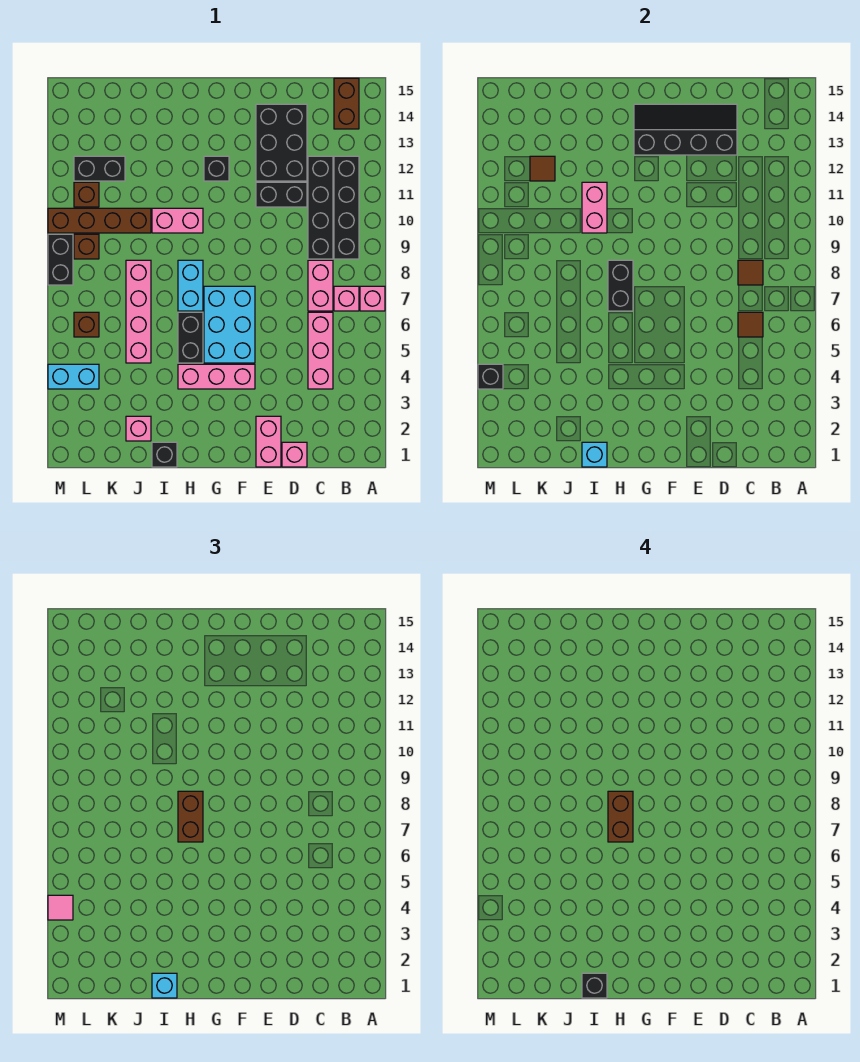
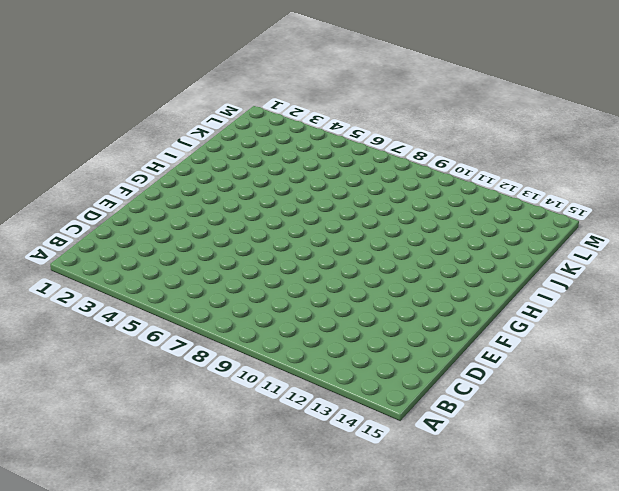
none -> pink 1x1 brick [360,286,385,311]
none -> pink 1x1 brick [334,286,359,311]
none -> black 1x4 brick [334,156,359,259]
none -> brown 1x2 brick [334,78,359,129]

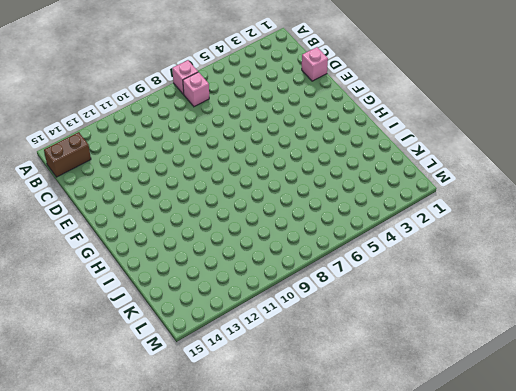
none -> black 1x4 brick [334,156,359,259]
none -> pink 1x3 brick [308,312,333,389]
none -> pink 1x2 brick [308,260,333,311]
none -> black 1x4 brick [308,156,333,259]

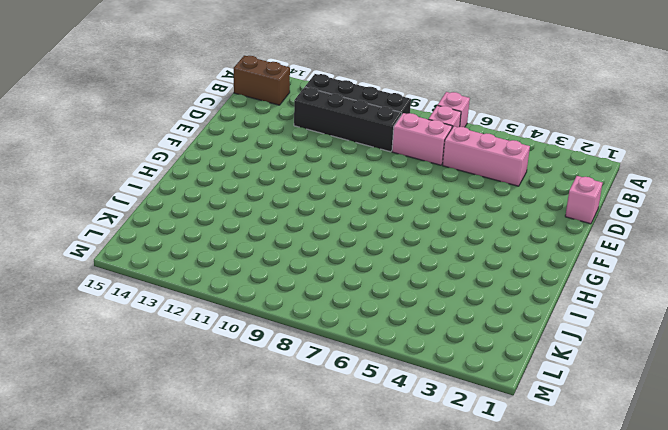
none -> black 1x2 brick [256,182,307,207]
none -> black 2x3 brick [256,104,307,181]
none -> pink 1x2 brick [256,416,281,467]
none -> pink 1x3 brick [178,364,255,389]

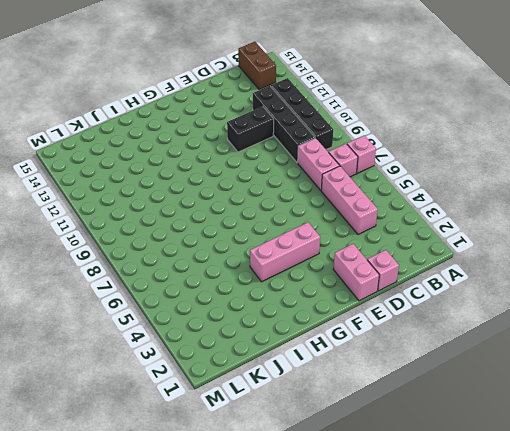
none -> black 2x3 brick [256,104,307,181]
none -> cyan 2x3 brick [204,286,255,363]
none -> black 1x1 brick [204,156,229,181]
none -> black 1x2 brick [178,312,203,363]

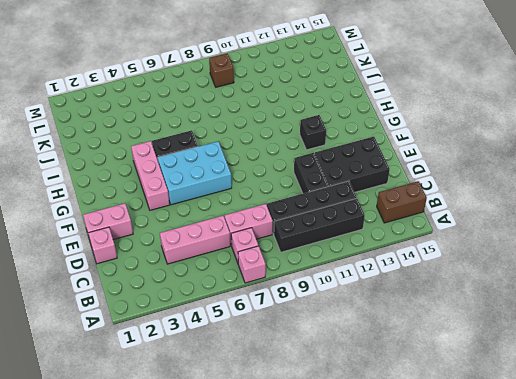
none -> cyan 1x2 brick [178,260,203,311]
none -> pink 1x2 brick [152,208,203,233]
none -> black 1x1 brick [152,442,177,467]
none -> pink 1x1 brick [126,416,151,441]

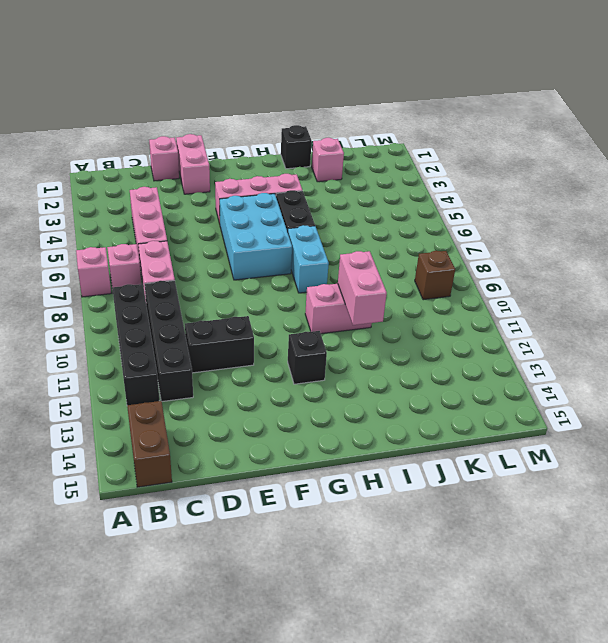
none -> black 2x3 brick [256,104,307,181]
none -> pink 1x4 brick [126,260,151,363]
none -> brown 1x4 brick [48,208,151,233]
none -> black 1x2 brick [74,156,125,181]

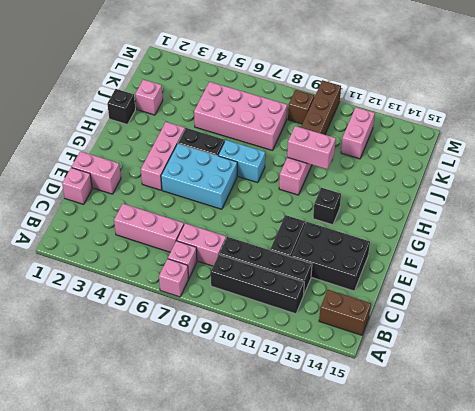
pink 2x4 brick [194,82,287,151] -> pink 1x4 brick [126,260,151,363]
pink 1x2 brick [341,107,375,159] -> black 1x2 brick [74,156,125,181]
none -> cyan 1x2 brick [48,364,99,389]
none -> brown 1x1 brick [74,312,99,337]
none -> brown 1x1 brick [74,182,99,207]
none -> black 1x2 brick [48,234,73,285]

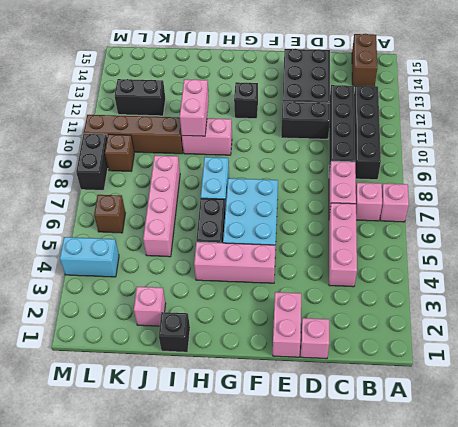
none -> brown 1x1 brick [74,182,99,207]
none -> brown 1x1 tile [738,312,763,337]
none -> brown 1x1 tile [738,260,763,285]
none -> black 2x4 slope [634,104,737,155]

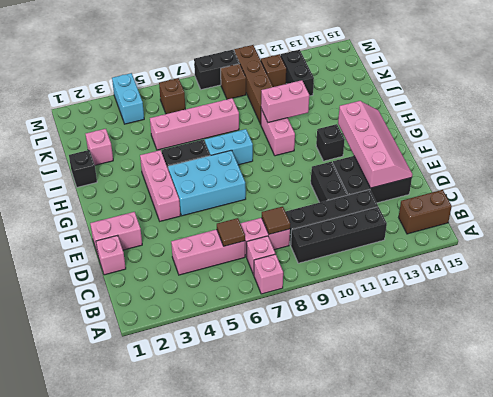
pink 2x4 slope [338,101,413,188] -> black 2x4 slope [634,104,737,155]
none -> black 1x2 brick [608,260,633,311]
none -> cyan 1x1 brick [582,442,607,467]
none -> brown 1x1 tile [530,156,555,181]
none -> black 1x1 brick [478,364,503,389]

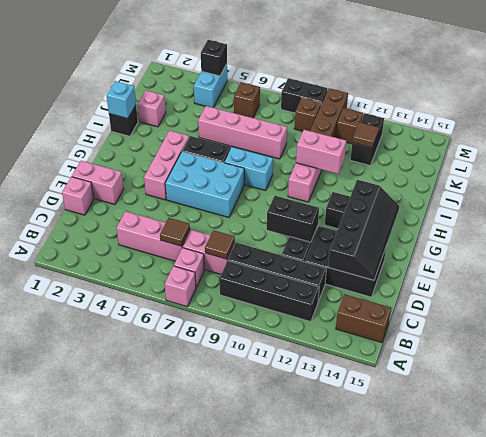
black 1x2 brick [267,196,319,242] -> black 1x2 brick moved to [608,260,633,311]
none -> brown 1x2 brick [178,791,203,842]
none -> cyan 1x1 brick [152,973,177,998]
none -> pink 1x1 tile [48,895,73,920]
none -> brown 1x2 brick [608,791,633,842]

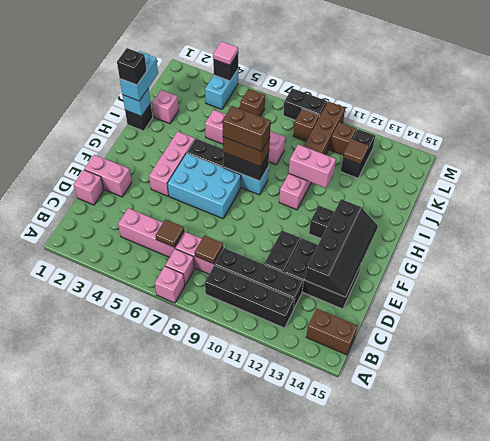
cyan 1x2 brick [120,51,158,101] -> cyan 1x1 brick [152,973,177,998]

